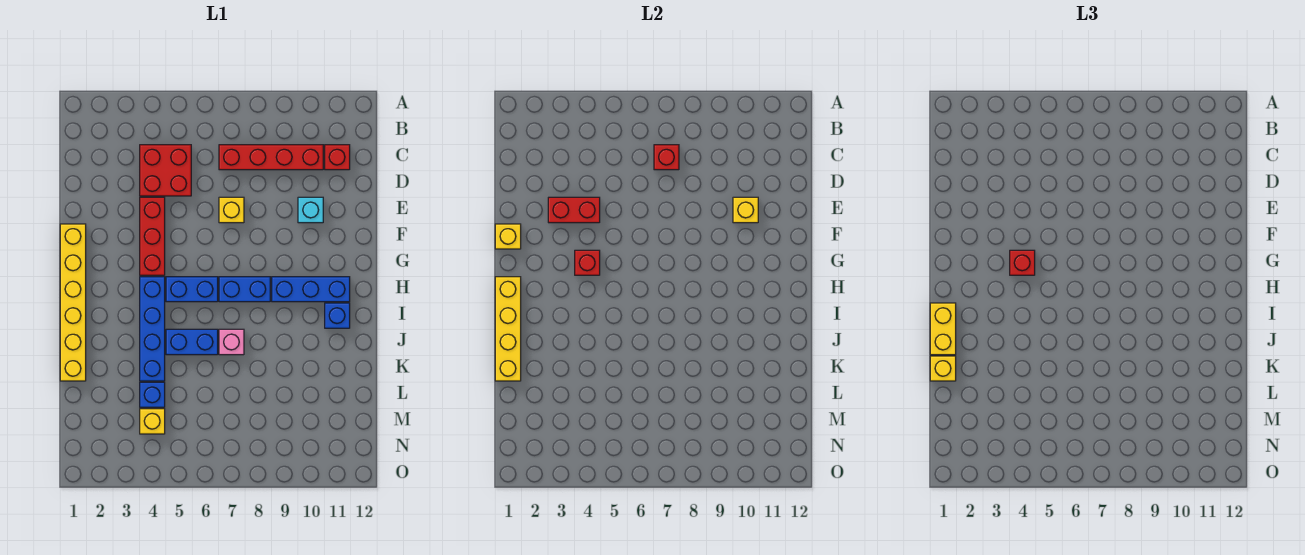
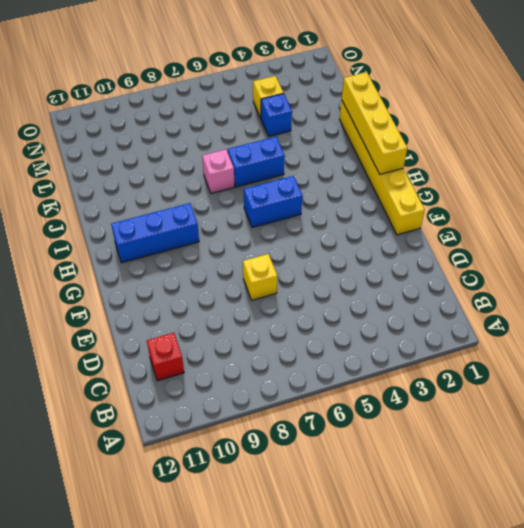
none -> red 2x2 brick [140,145,191,196]
none -> red 1x4 brick [219,145,323,170]
none -> red 1x3 brick [140,197,165,275]

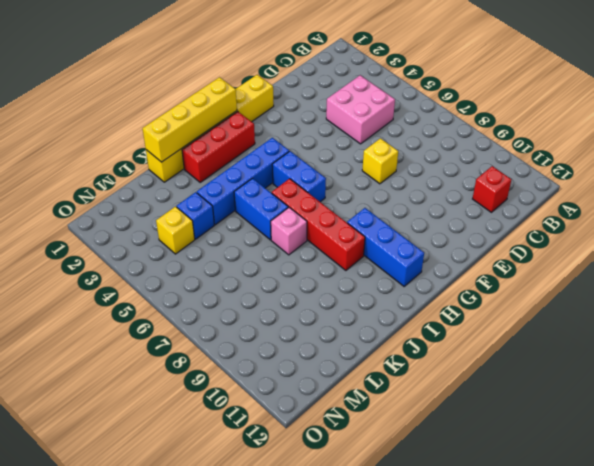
pink 2x2 brick [326,75,395,144] -> red 2x2 brick [140,145,191,196]
red 1x3 brick [182,112,255,182] -> red 1x3 brick moved to [140,197,165,275]
red 1x4 brick [272,179,365,270] -> red 1x4 brick moved to [219,145,323,170]
none -> cyan 1x1 brick [298,197,323,223]
none -> blue 1x2 brick [219,277,270,302]
none -> blue 1x1 brick [325,303,350,328]

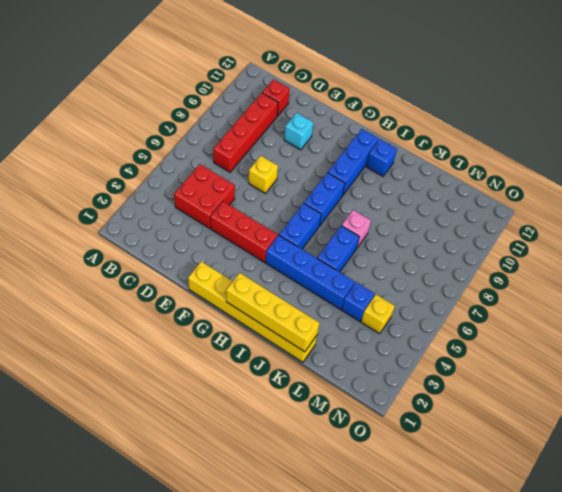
none -> red 1x1 brick [654,145,679,170]
none -> red 1x2 brick [548,197,600,223]
none -> yellow 1x1 brick [733,197,758,223]

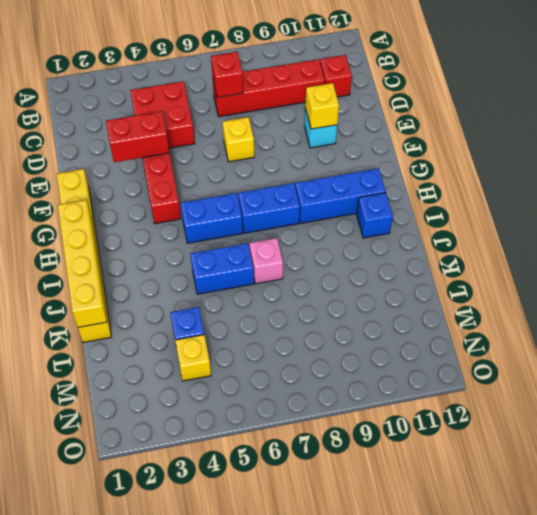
none -> blue 1x4 brick [140,277,165,381]
none -> yellow 1x1 brick [495,224,521,249]
none -> red 1x1 brick [575,250,600,275]

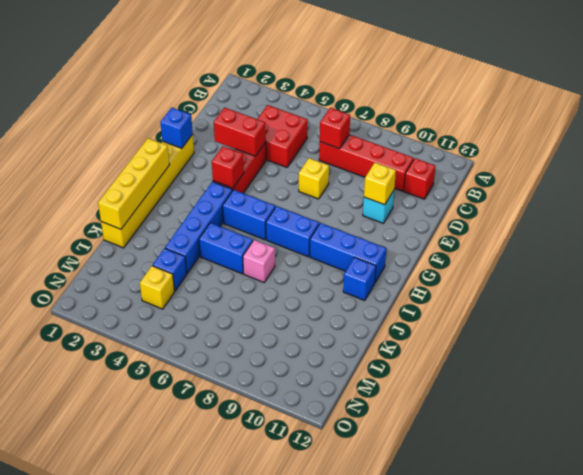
blue 1x1 brick [160,108,193,148] -> yellow 1x1 brick [495,224,521,249]
none -> red 1x1 brick [1010,250,1035,275]
none -> yellow 1x2 brick [930,303,956,355]
none -> yellow 1x1 brick [930,356,956,381]

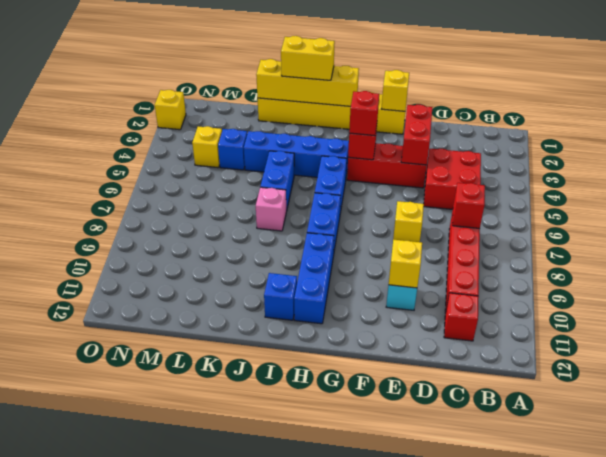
yellow 1x1 brick [155,90,186,130] -> yellow 1x1 brick moved to [930,356,956,381]

